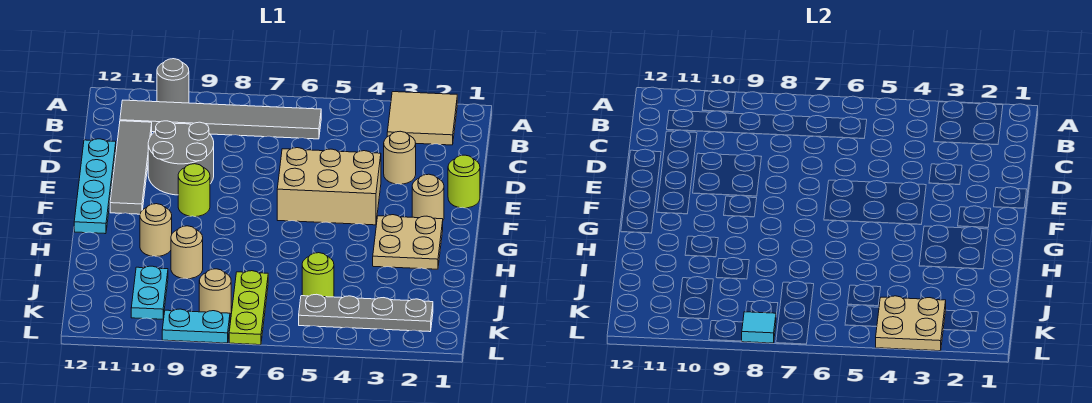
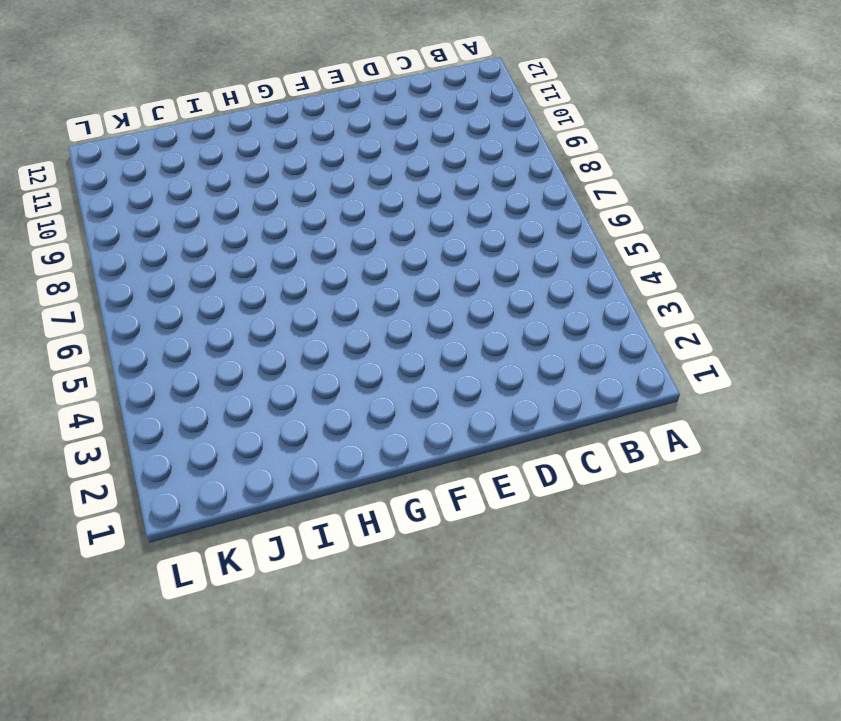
none -> tan 2x2 tile [387,92,457,145]
none -> grey 1x1 round brick [157,59,189,103]
none -> grey 1x6 tile [120,100,321,139]

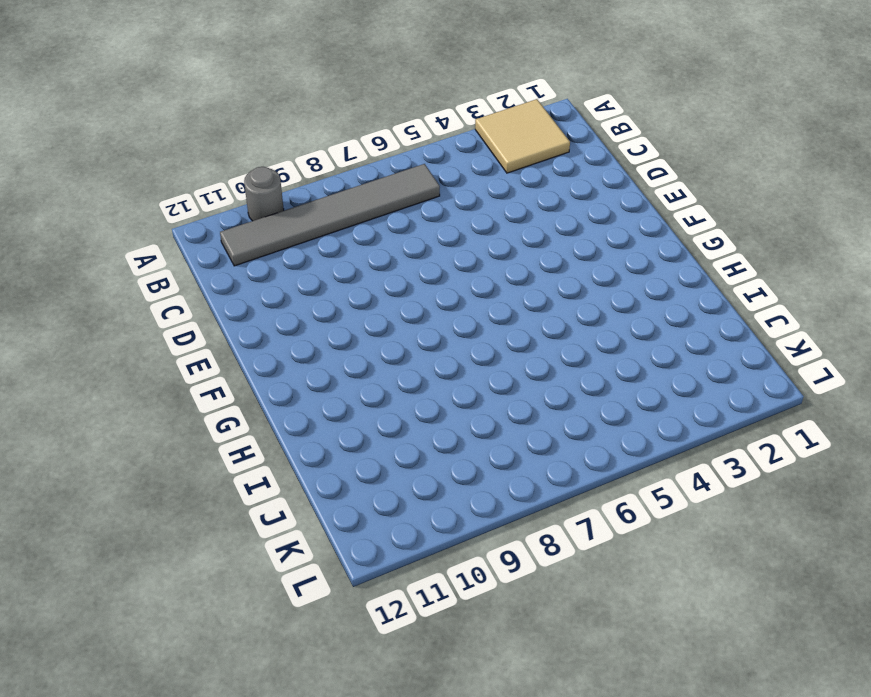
none -> grey 1x4 tile [110,121,152,214]
none -> tan 1x1 round brick [384,131,416,184]
none -> grey 2x2 round brick [148,121,214,195]

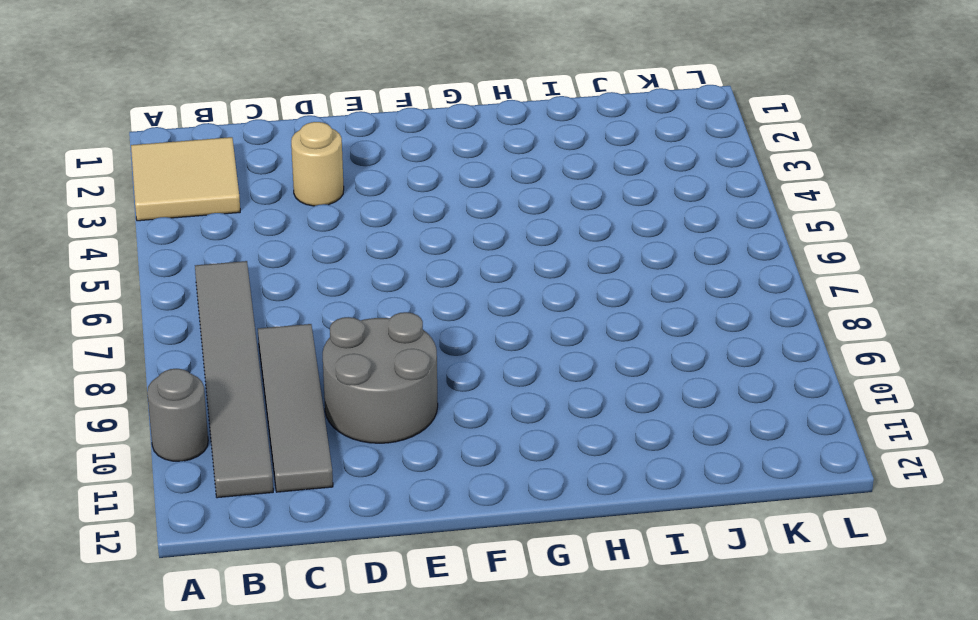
grey 1x4 tile [258,324,333,492] -> grey 1x4 tile turned to [110,121,152,214]
none -> cyan 1x4 plate [74,139,116,234]
none -> lime 1x1 round brick [448,155,480,208]
none -> tan 2x3 brick [277,148,381,225]

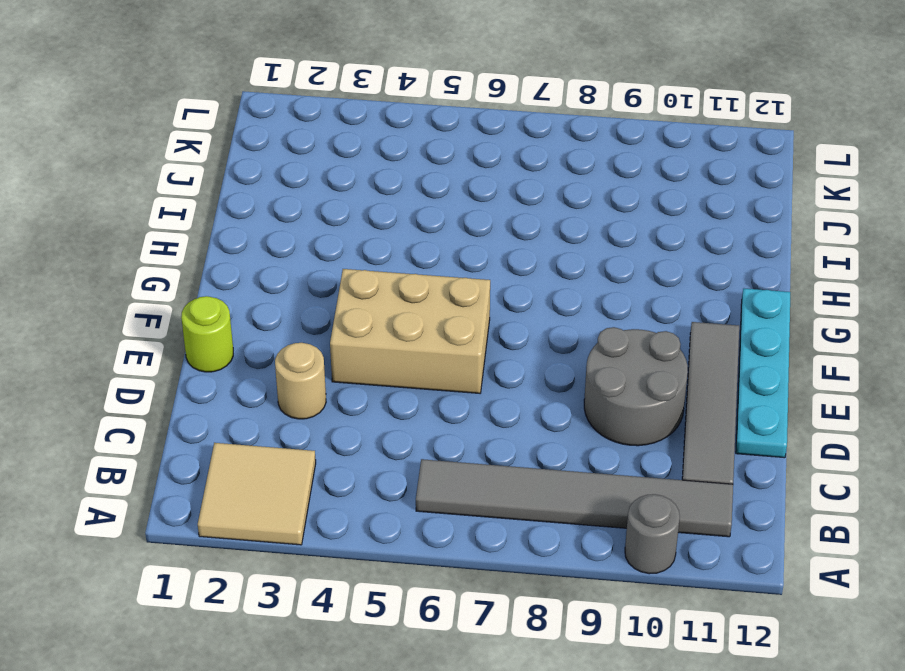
none -> tan 1x1 round brick [412,174,444,220]
none -> lime 1x1 round brick [178,164,210,217]
none -> tan 2x2 plate [373,215,443,269]

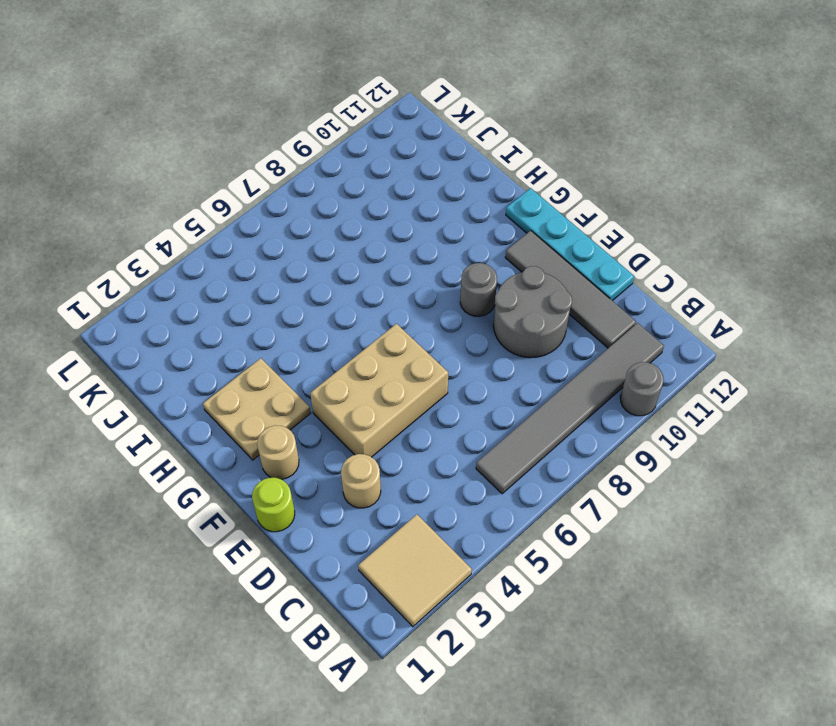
grey 1x1 round brick [460,263,497,316] -> lime 1x1 round brick [178,164,210,217]
none -> tan 1x1 round brick [140,204,172,256]
none -> tan 1x1 round brick [171,226,203,279]
none -> lime 1x1 round brick [302,253,334,297]

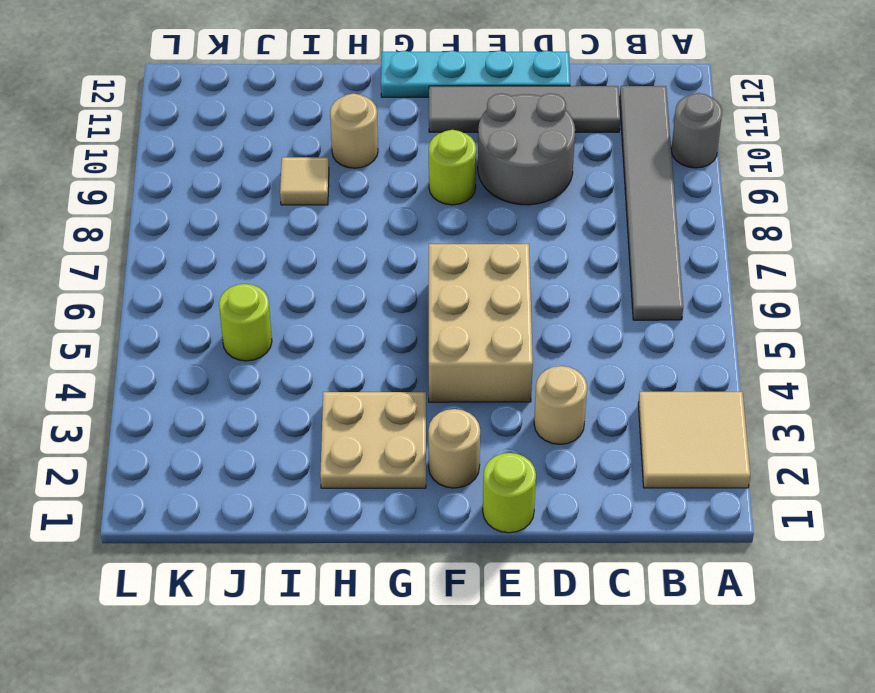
tan 1x1 tile [280,157,329,205] -> tan 1x1 round brick [171,226,203,279]
none -> lime 1x3 plate [229,271,268,345]
none -> cyan 1x2 plate [131,266,168,319]
none -> grey 1x4 plate [299,294,433,332]

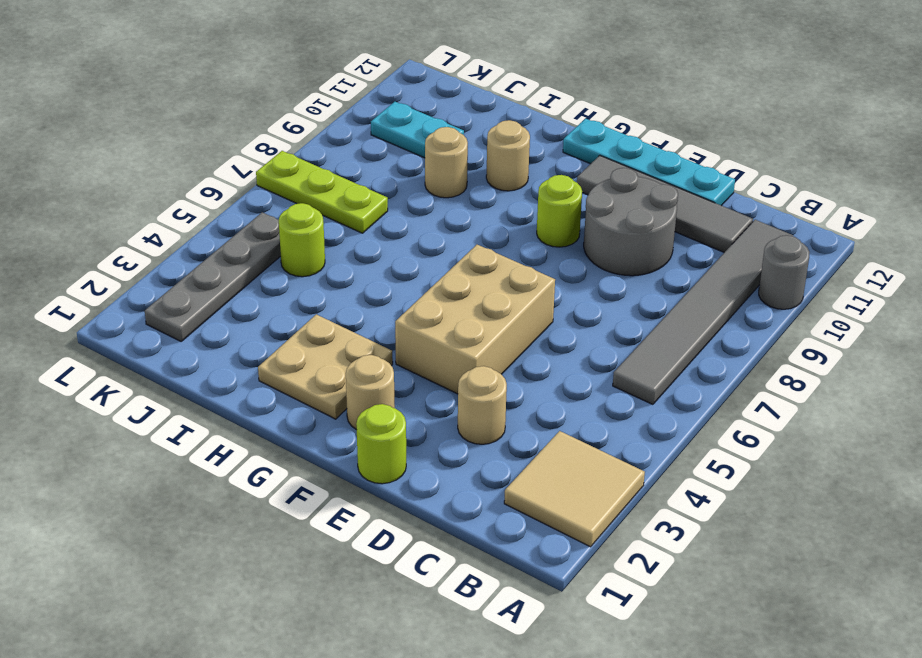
none -> tan 1x1 round brick [199,269,231,315]
none -> cyan 1x2 plate [162,309,230,343]
none -> tan 2x2 plate [876,296,946,351]

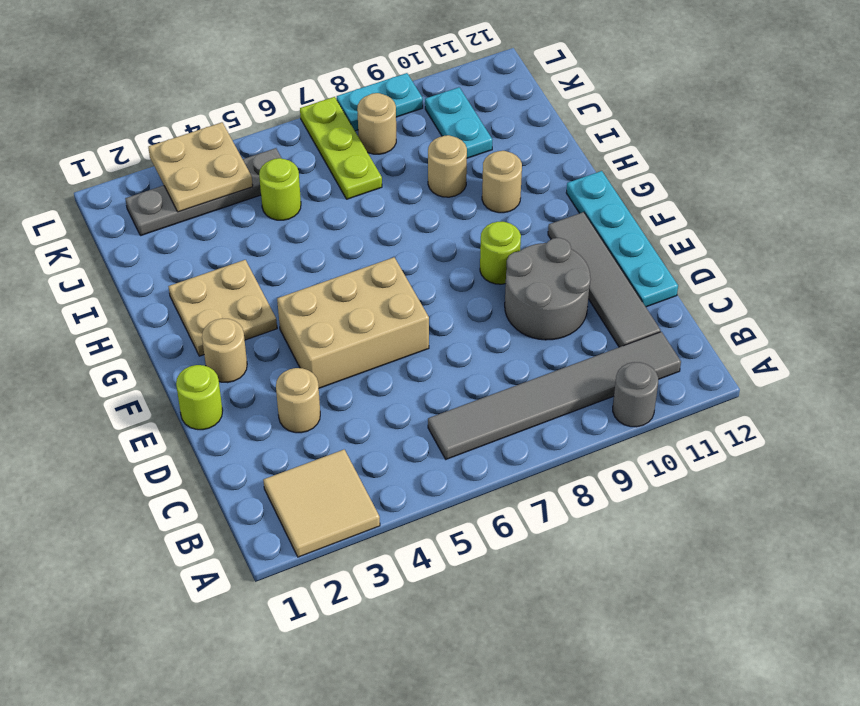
none -> cyan 1x1 tile [742,312,776,343]

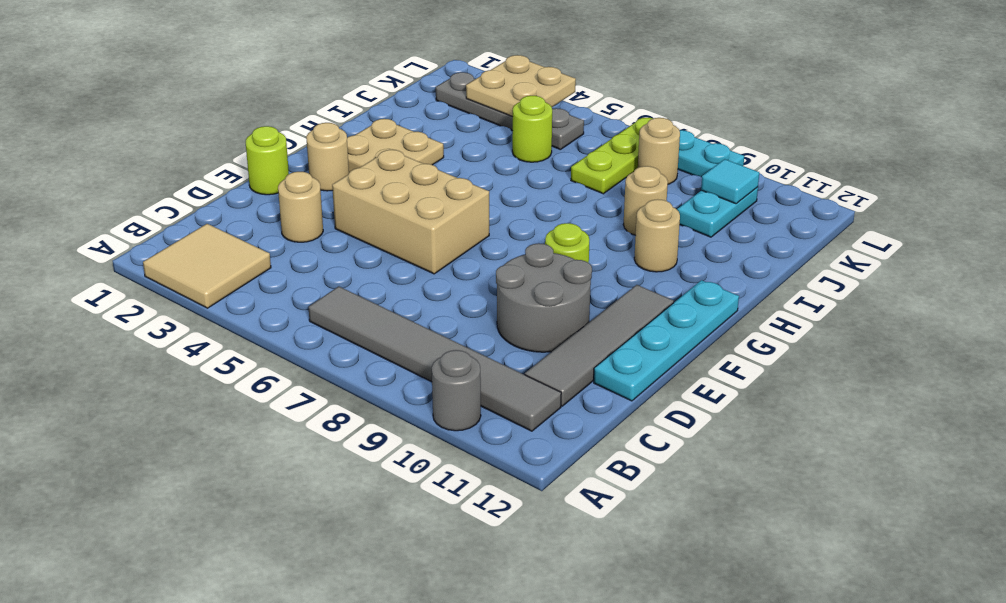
cyan 1x1 tile [701,159,759,204] -> cyan 1x1 tile moved to [742,312,776,343]

